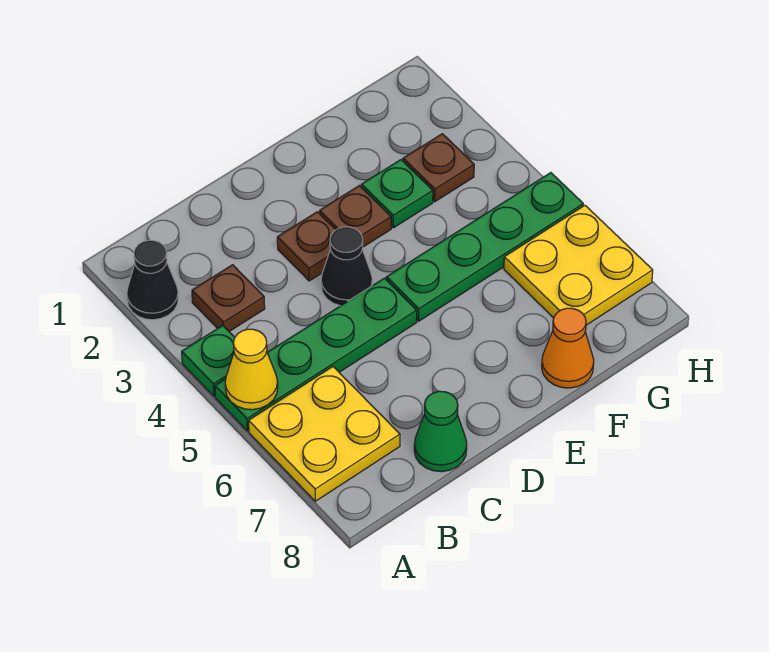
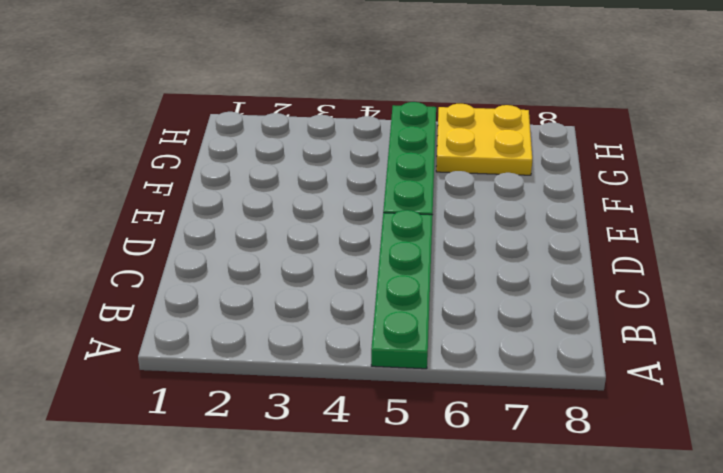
none -> black 1x1 cone [127,240,178,320]
none -> green 1x1 plate [182,325,235,396]
none -> yellow 2x2 plate [249,367,400,501]

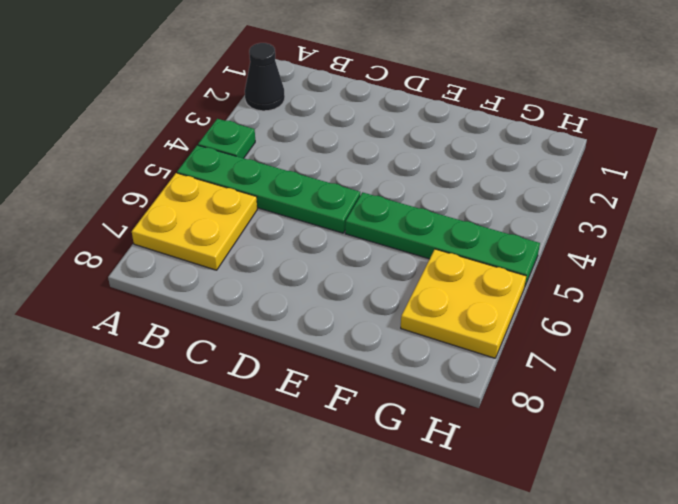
none -> brown 1x1 plate [192,265,265,331]
none -> green 1x1 cone [414,391,467,472]
none -> brown 1x1 plate [277,212,336,281]

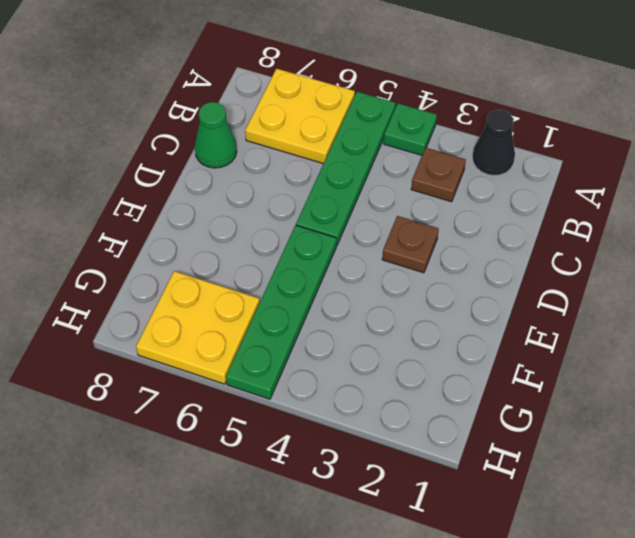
none -> black 1x1 cone [321,227,372,306]
none -> brown 1x1 plate [320,186,391,247]
none -> green 1x1 plate [361,160,433,228]

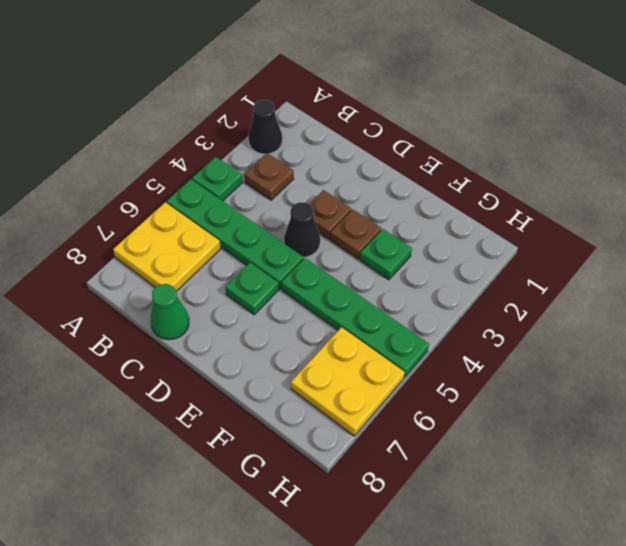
green 1x1 plate [225,263,279,315] -> none
none -> orange 1x1 cone [542,308,594,388]
none -> brown 1x1 plate [403,134,474,202]
none -> yellow 1x1 cone [225,329,278,410]

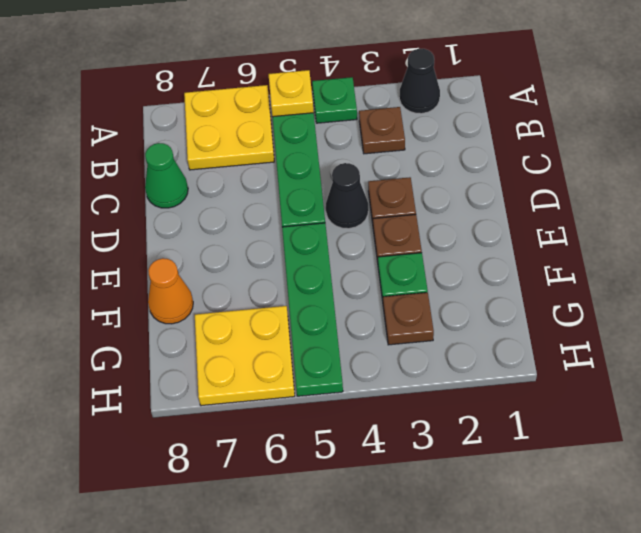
yellow 1x1 plate [269,70,314,117] -> yellow 1x1 cone [225,329,278,410]

